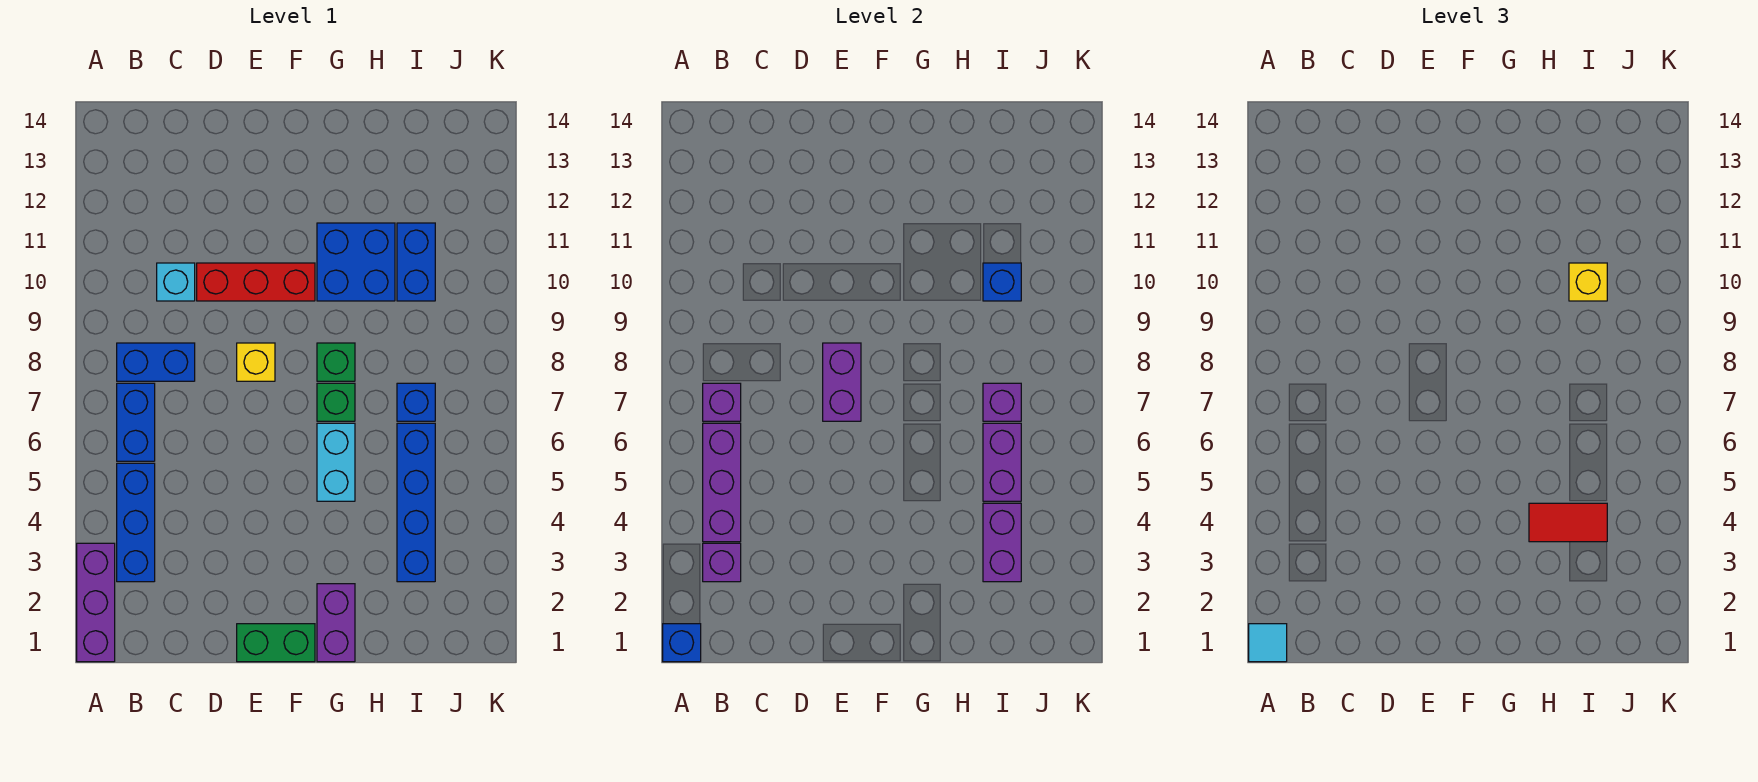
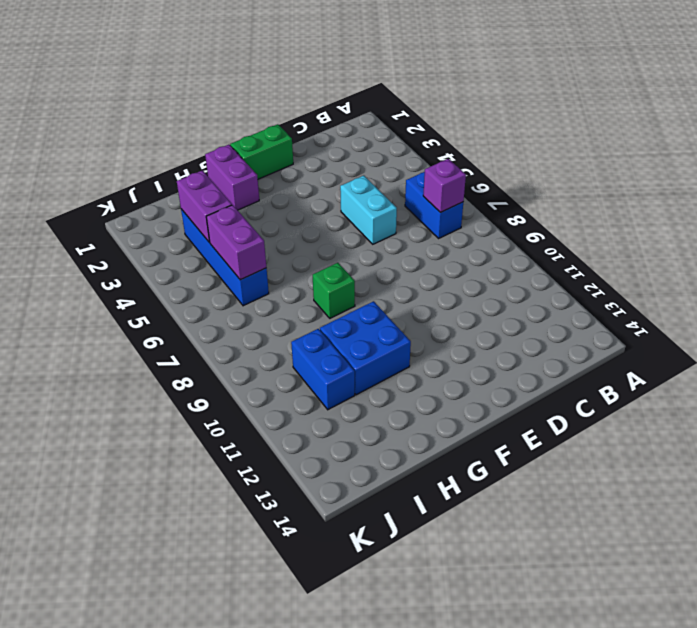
cyan 1x2 brick [340,176,397,244] -> cyan 1x2 brick moved to [317,423,355,501]
none -> purple 1x3 brick [77,543,115,662]
none -> blue 1x3 brick [117,463,155,582]
none -> blue 1x2 brick [117,343,195,381]

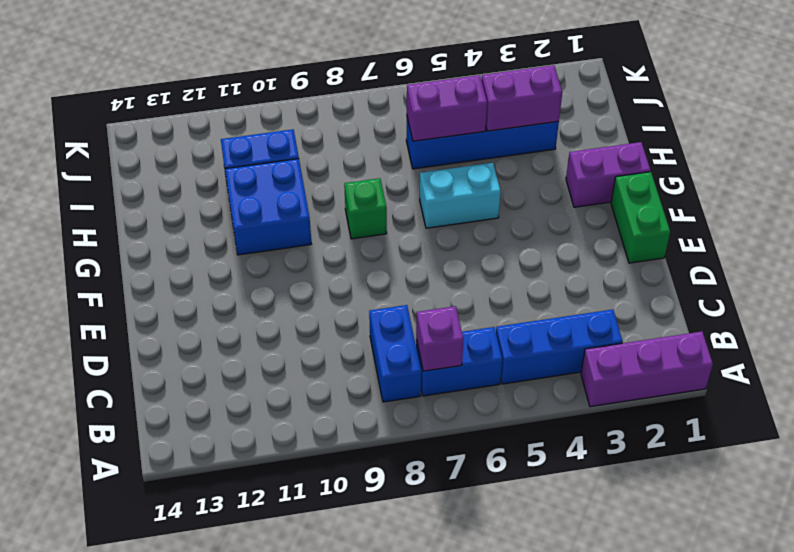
none -> cyan 1x1 brick [157,263,195,301]
none -> red 1x3 brick [197,263,315,301]
none -> yellow 1x1 brick [237,343,275,381]

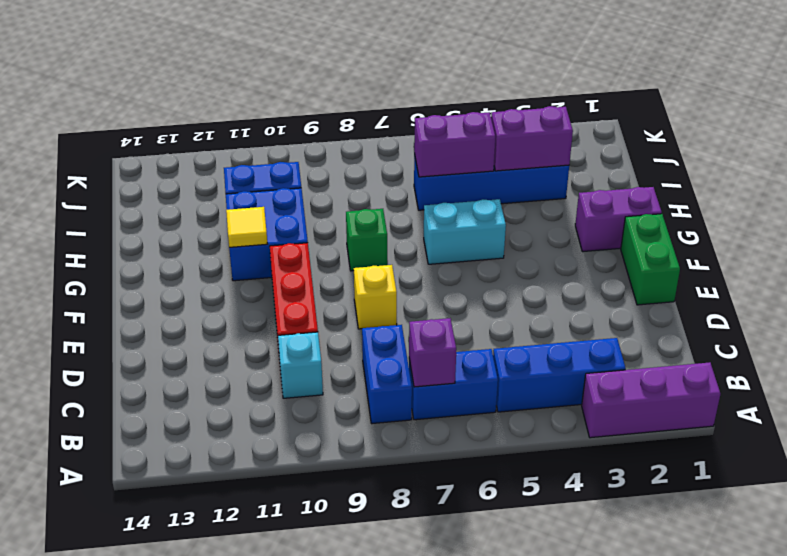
yellow 1x1 tile [226,207,267,247] -> none
none -> green 1x1 brick [317,383,355,421]
none -> blue 1x1 brick [397,383,435,421]
none -> blue 1x1 brick [663,624,701,662]

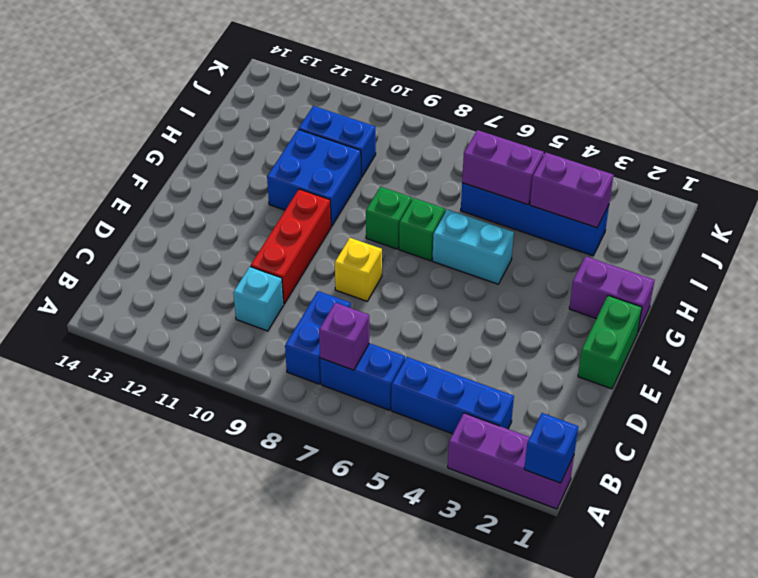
none -> blue 1x1 brick [397,383,435,421]
none -> purple 1x1 brick [703,543,741,582]
none -> purple 1x3 brick [703,423,741,542]

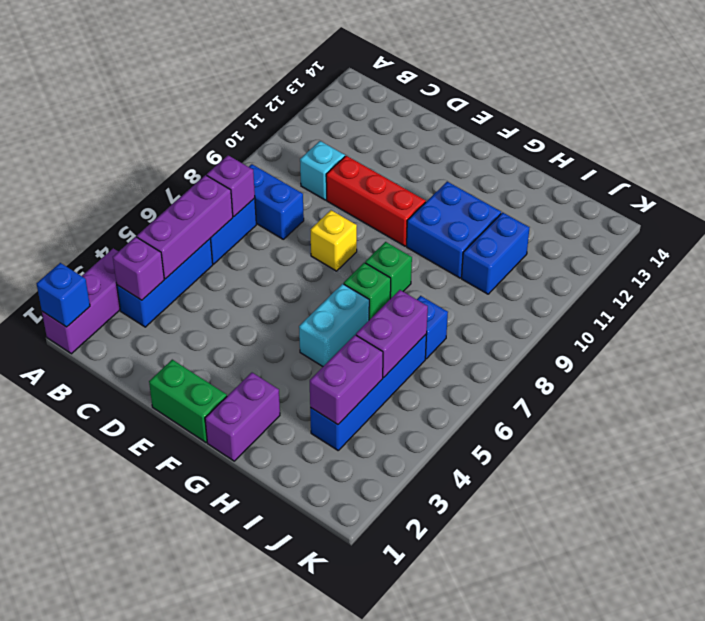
none -> purple 1x2 brick [823,343,861,421]
none -> purple 1x1 brick [983,383,1021,421]
none -> blue 1x1 brick [983,263,1021,301]

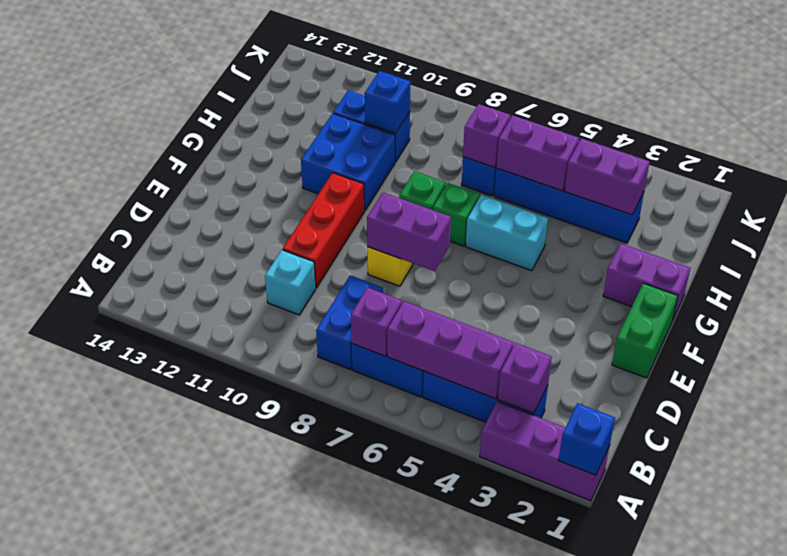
none -> cyan 1x1 tile [1249,624,1287,662]
none -> red 1x2 tile [1529,503,1607,542]
none -> yellow 1x1 brick [1569,263,1607,301]

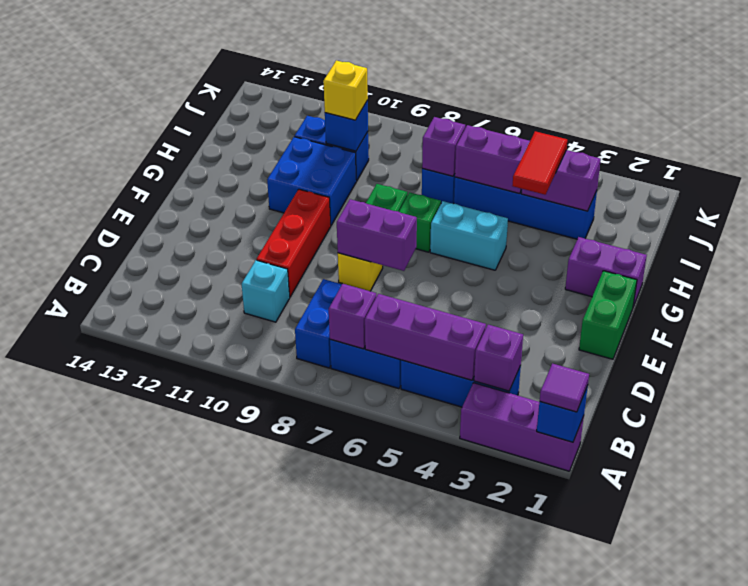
purple 1x1 tile [540,363,589,412] -> cyan 1x1 tile [1249,624,1287,662]

